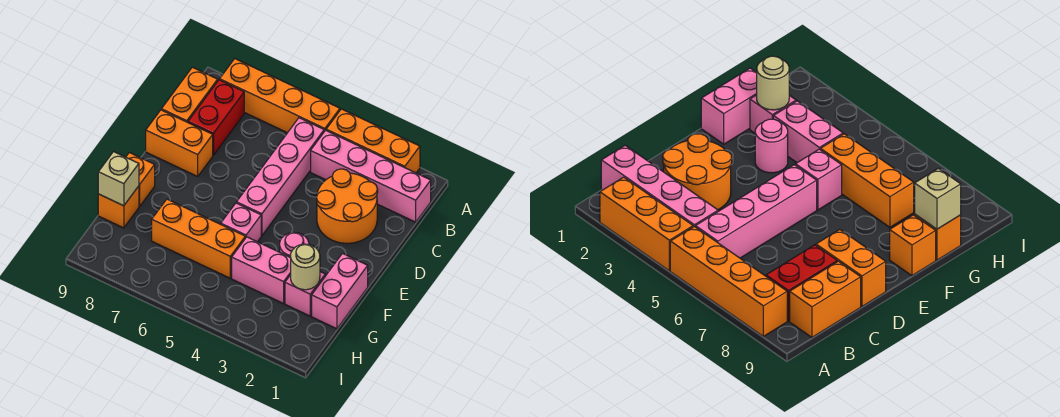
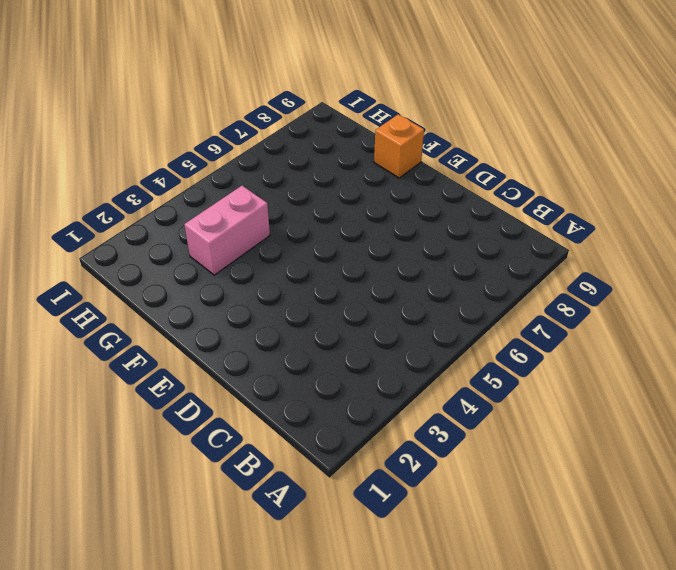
none -> orange 1x3 brick [326,109,420,173]
none -> orange 1x4 brick [220,59,340,133]
none -> pink 1x4 brick [311,130,431,222]

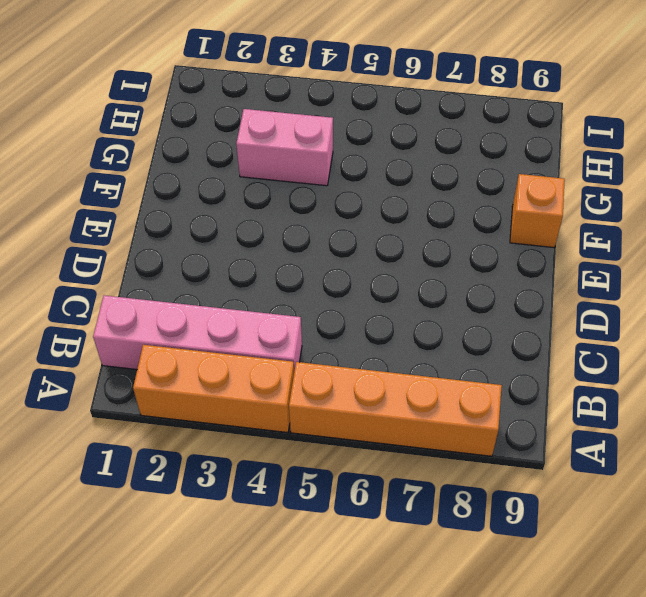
none -> pink 1x4 brick [237,118,324,236]
none -> red 1x2 brick [188,80,244,155]
none -> orange 1x2 brick [162,67,218,122]

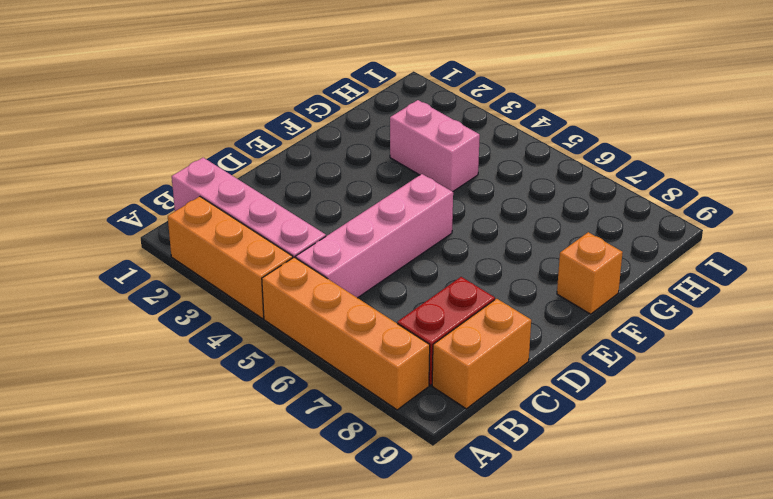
none -> orange 2x2 round brick [317,169,378,243]
none -> orange 1x2 brick [146,110,213,176]
none -> pink 1x2 brick [312,253,368,329]

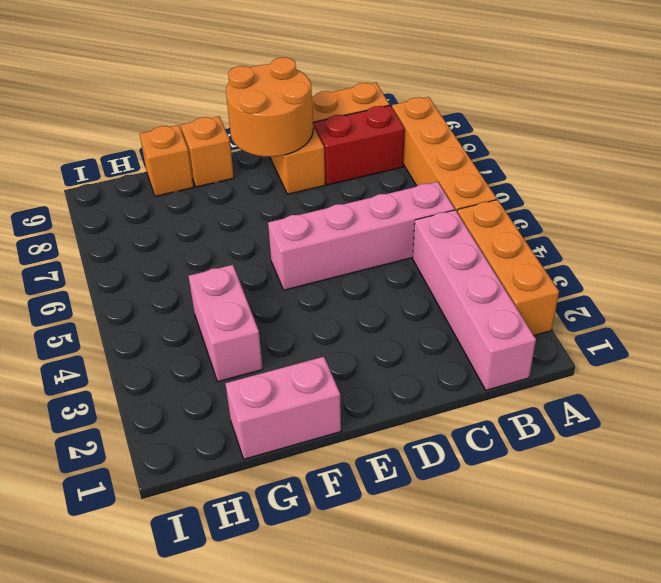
orange 2x2 round brick [226,57,313,157] -> orange 2x2 round brick moved to [317,169,378,243]
none -> pink 1x1 round brick [280,233,309,258]
none -> pink 1x1 brick [221,203,261,242]
none -> pink 1x1 brick [285,272,325,316]

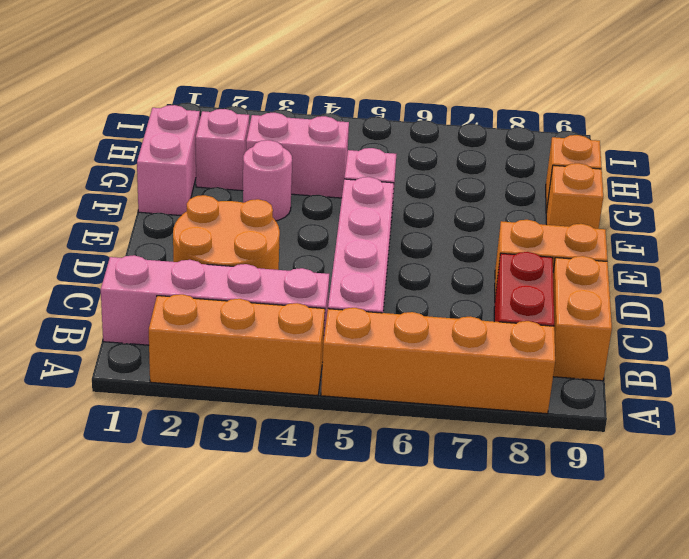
none -> orange 1x3 brick [152,199,245,278]
none -> tan 1x1 round brick [291,244,320,290]
none -> tan 1x1 brick [98,152,139,206]

